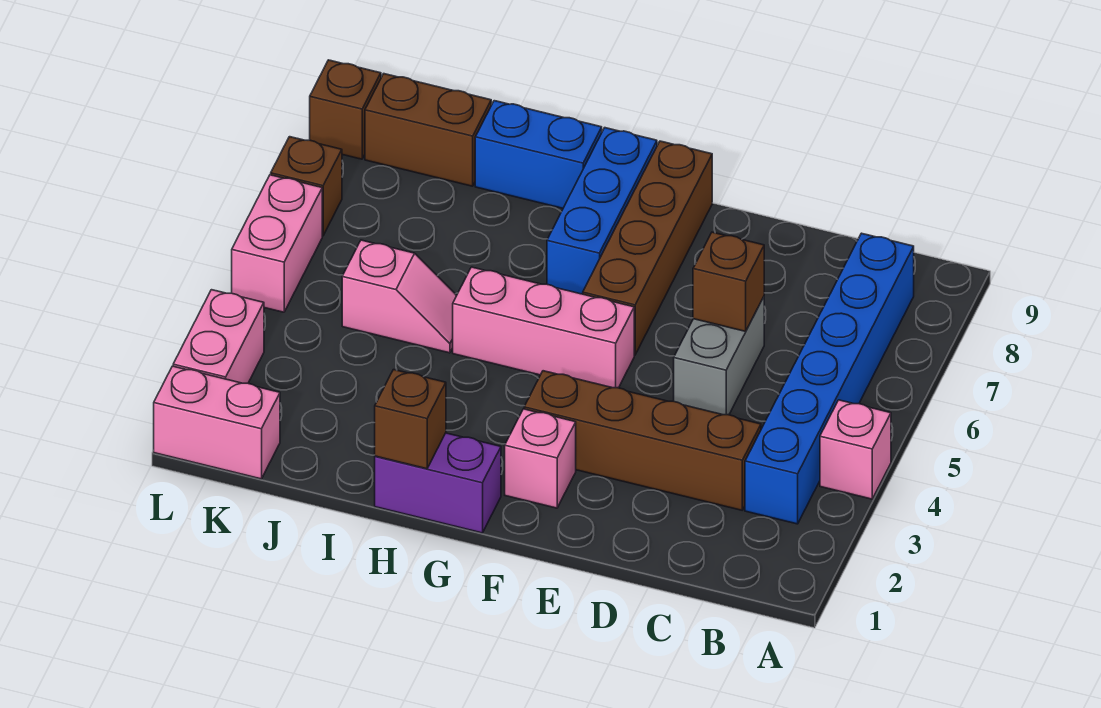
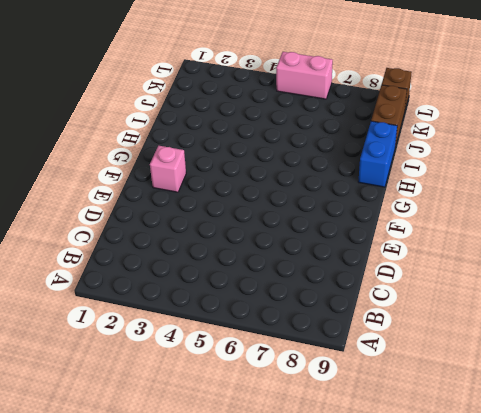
none -> pink 1x1 brick [820,400,891,499]
none -> blue 1x6 brick [745,233,914,524]
none -> brown 1x4 brick [524,371,761,510]

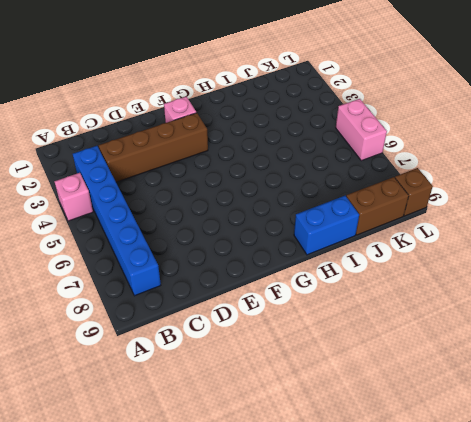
none -> grey 1x2 brick [674,297,764,415]
none -> pink 1x3 brick [453,267,634,388]
none -> brown 1x4 brick [583,141,712,355]

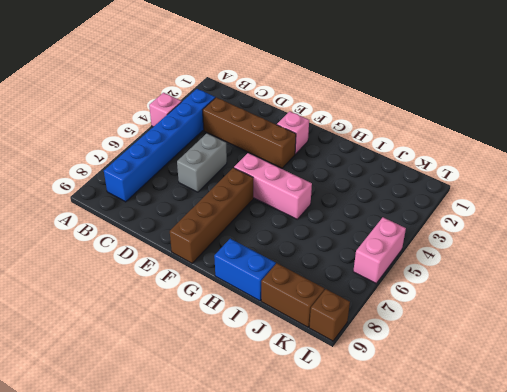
none -> purple 1x2 brick [375,433,501,533]
none -> blue 1x3 brick [547,128,657,294]
none -> pink 1x2 slope [342,240,457,353]

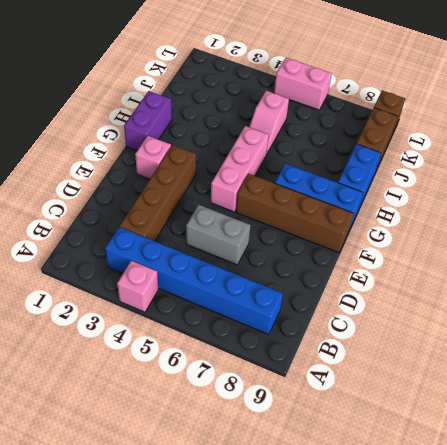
none -> pink 1x2 brick [154,366,280,479]
none -> pink 1x2 brick [173,290,264,383]
none -> brown 1x1 brick [271,137,342,236]

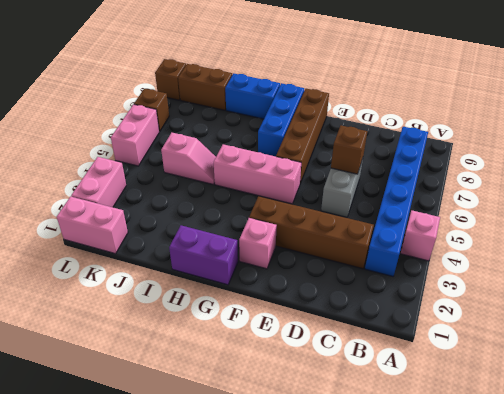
none -> brown 1x1 brick [375,370,446,469]

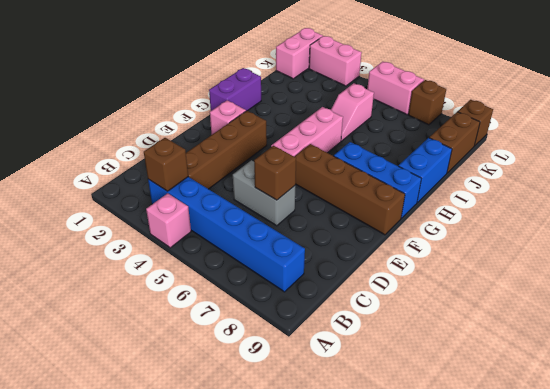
brown 1x1 brick [144,138,188,191] -> brown 1x1 brick moved to [375,370,446,469]

